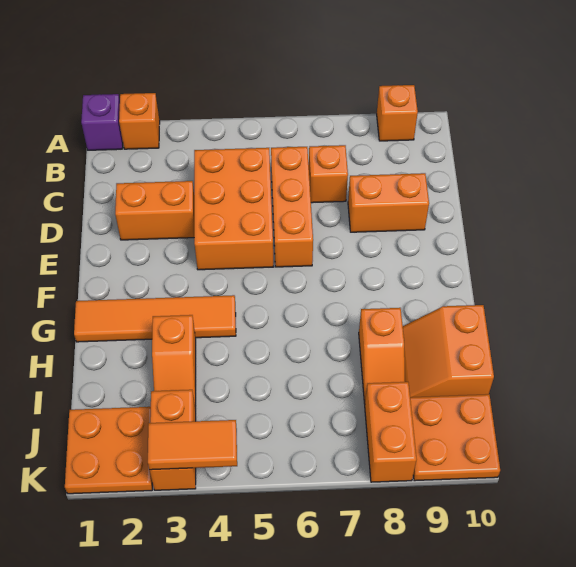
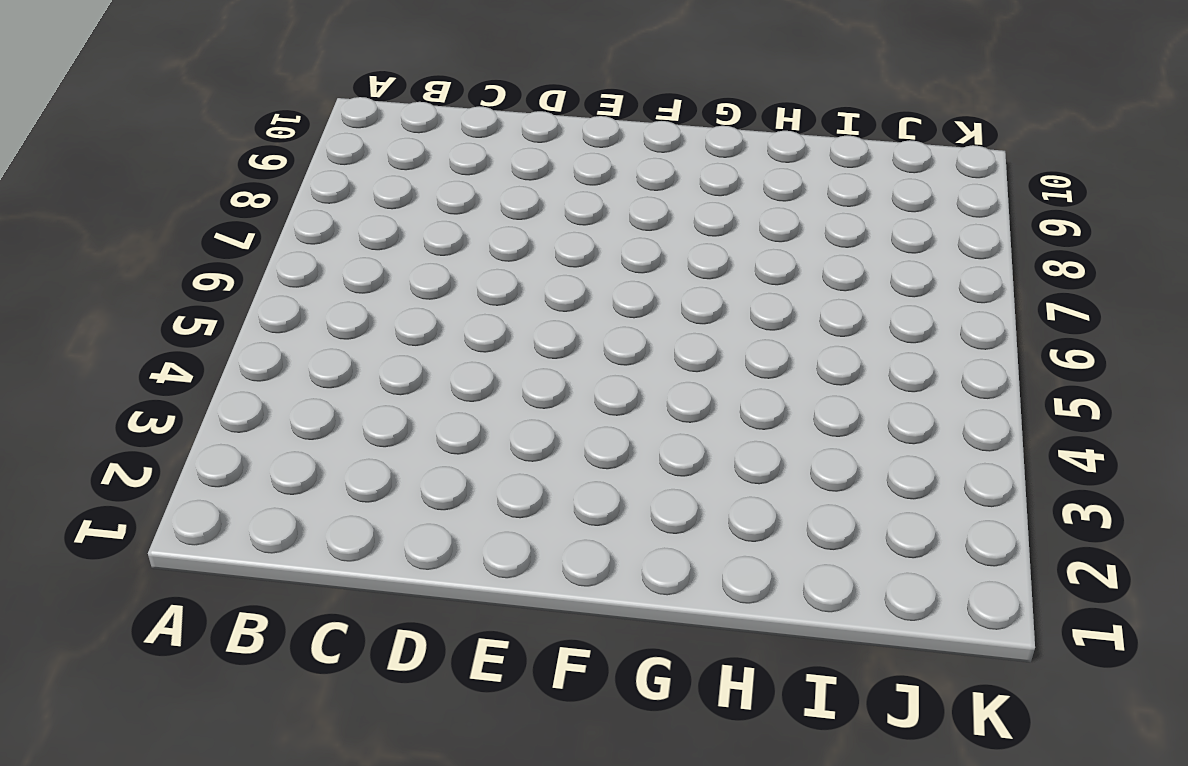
none -> purple 1x1 brick [81,94,123,150]
none -> orange 1x1 brick [119,93,160,149]
none -> orange 1x1 brick [377,85,418,141]

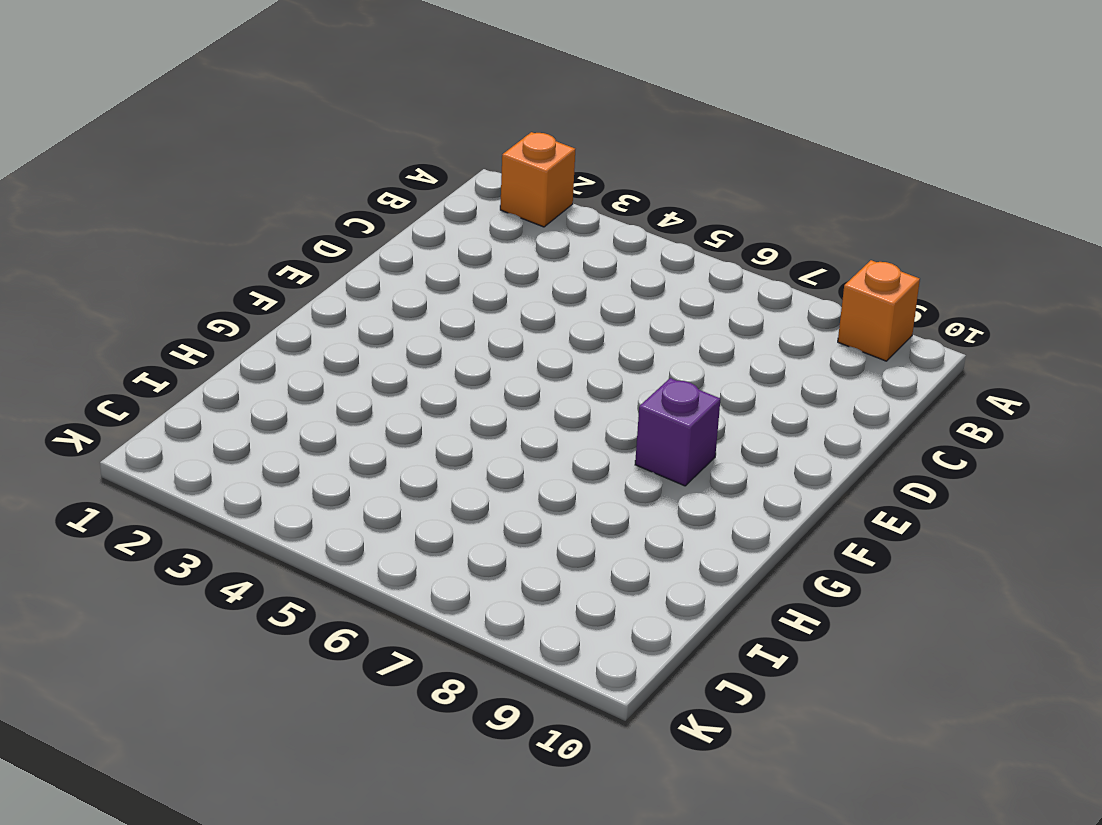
purple 1x1 brick [635,378,720,486] -> purple 1x1 brick moved to [81,94,123,150]
none -> orange 2x3 brick [194,148,273,270]
none -> orange 1x3 brick [271,147,313,267]
none -> orange 1x1 brick [309,145,348,203]

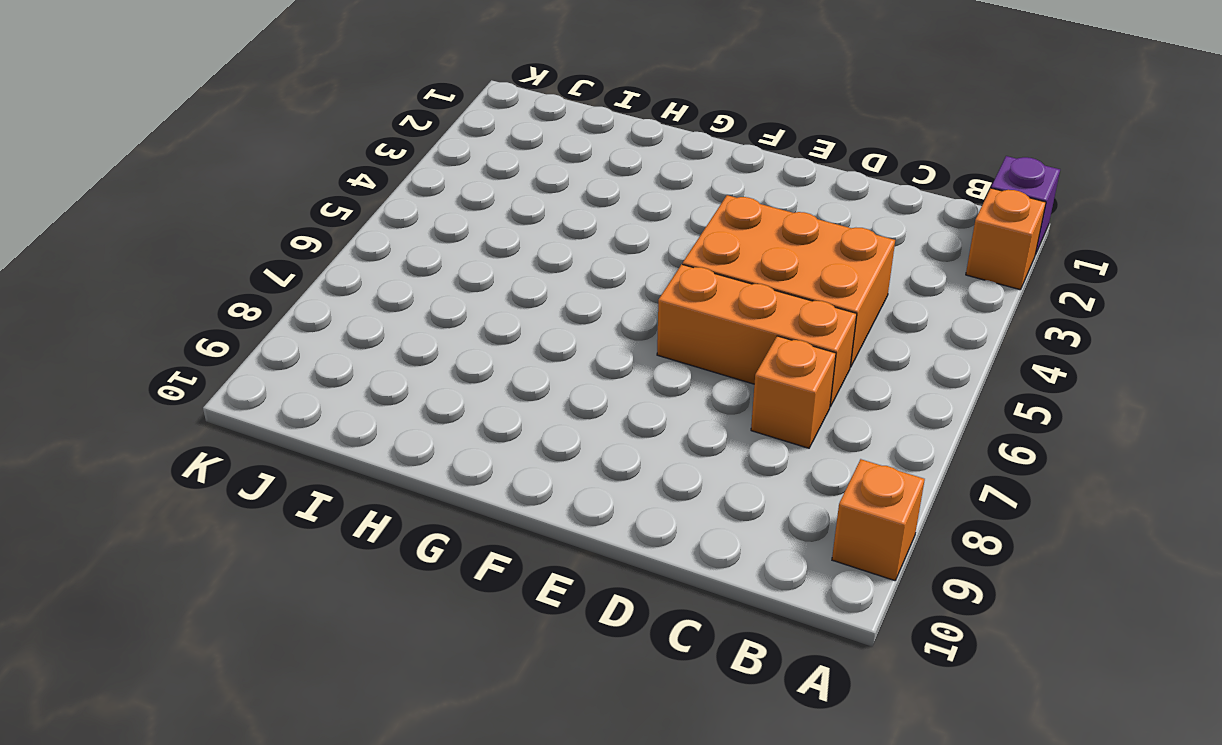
none -> orange 1x2 brick [115,181,194,240]
none -> orange 1x2 brick [348,173,429,232]
none -> orange 1x4 tile [74,295,236,342]

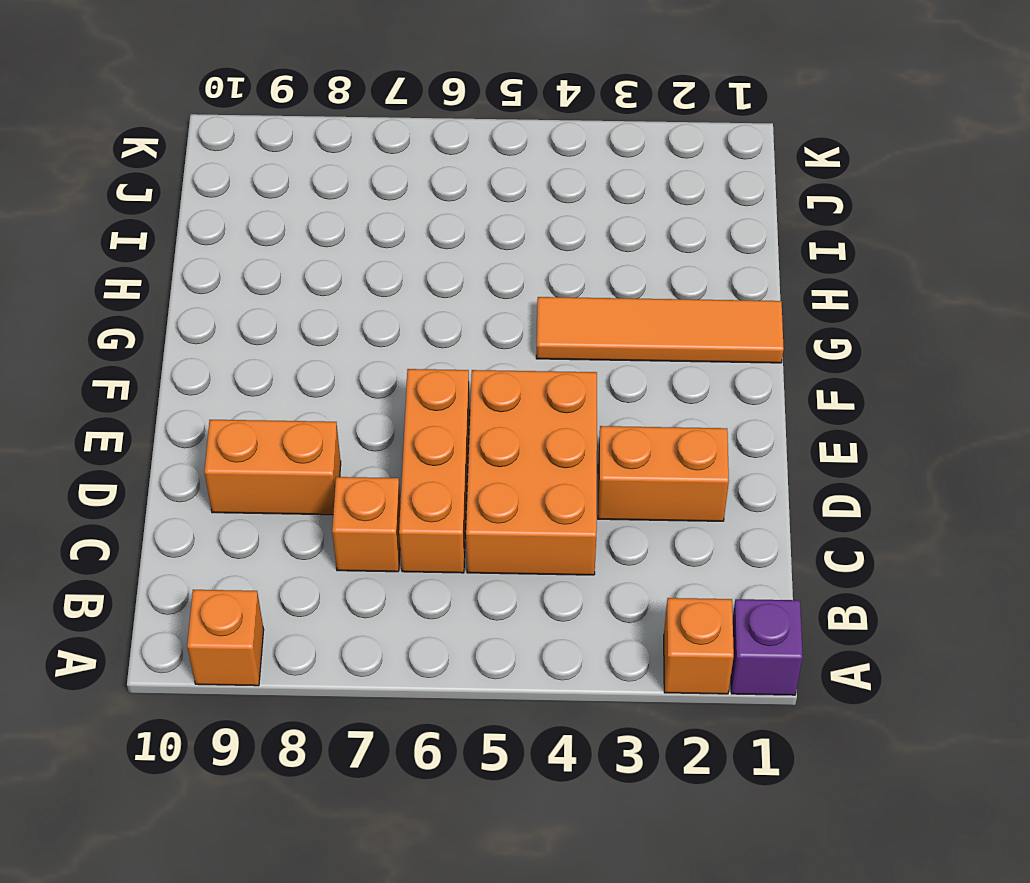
none -> orange 1x2 slope [152,315,196,409]
none -> orange 1x2 slope [359,308,405,404]
none -> orange 2x2 slope [403,305,494,397]

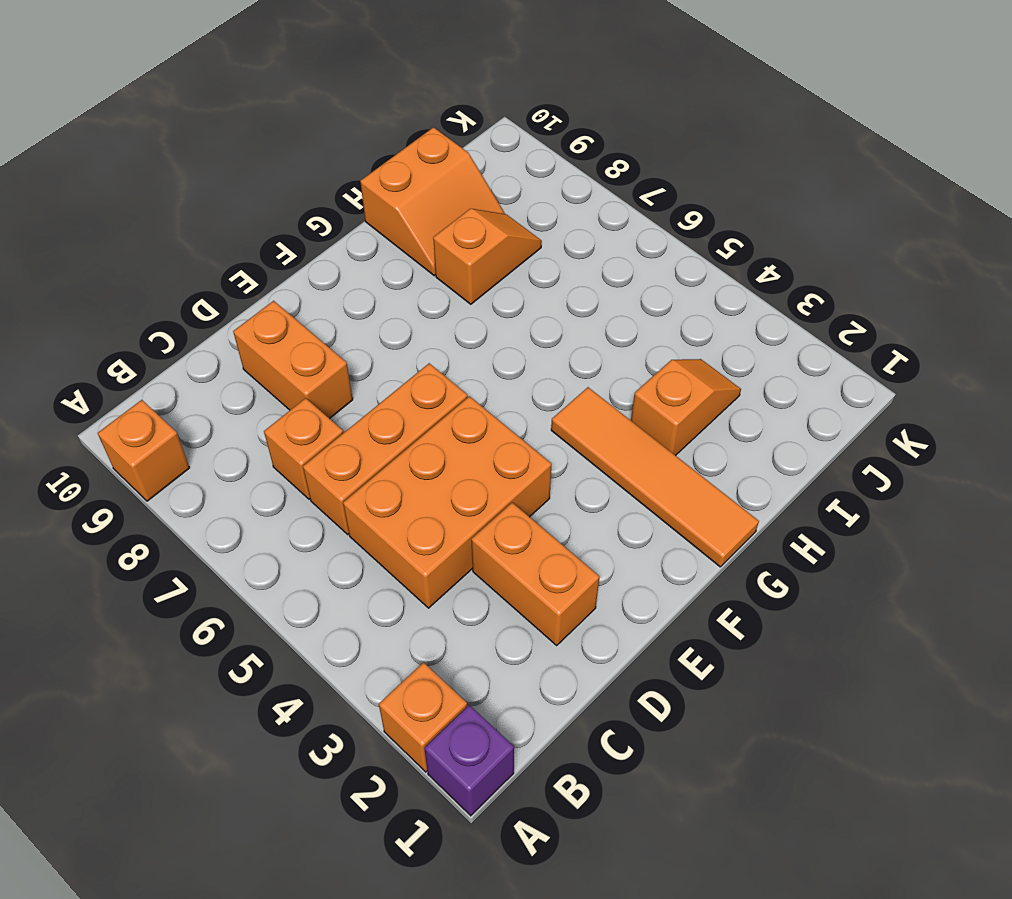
none -> orange 2x2 plate [65,407,152,494]
none -> orange 1x2 brick [150,390,196,490]
none -> orange 1x2 brick [365,382,416,482]

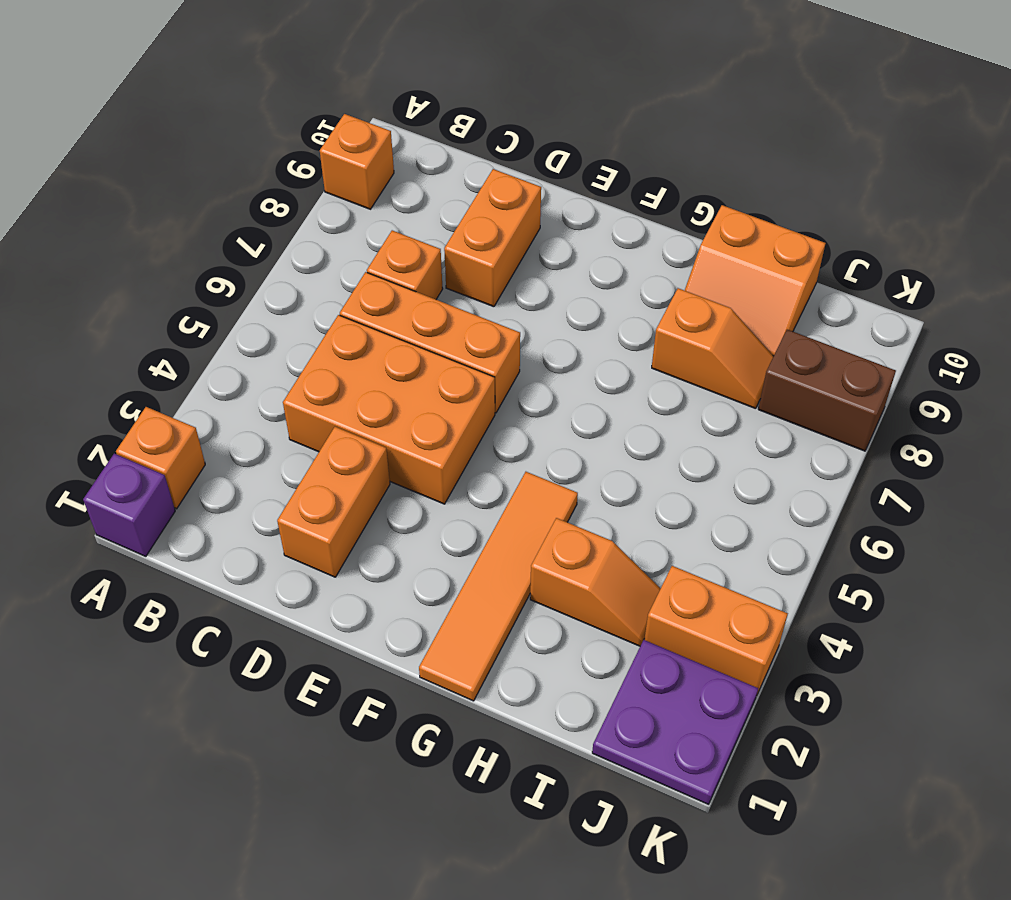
purple 2x2 plate [592,640,758,804] -> orange 2x2 plate [65,407,152,494]
brown 1x2 brick [758,330,896,451] -> orange 1x2 brick [365,382,416,482]
none -> orange 2x2 plate [410,394,500,481]
none -> orange 1x2 tile [148,420,237,470]

